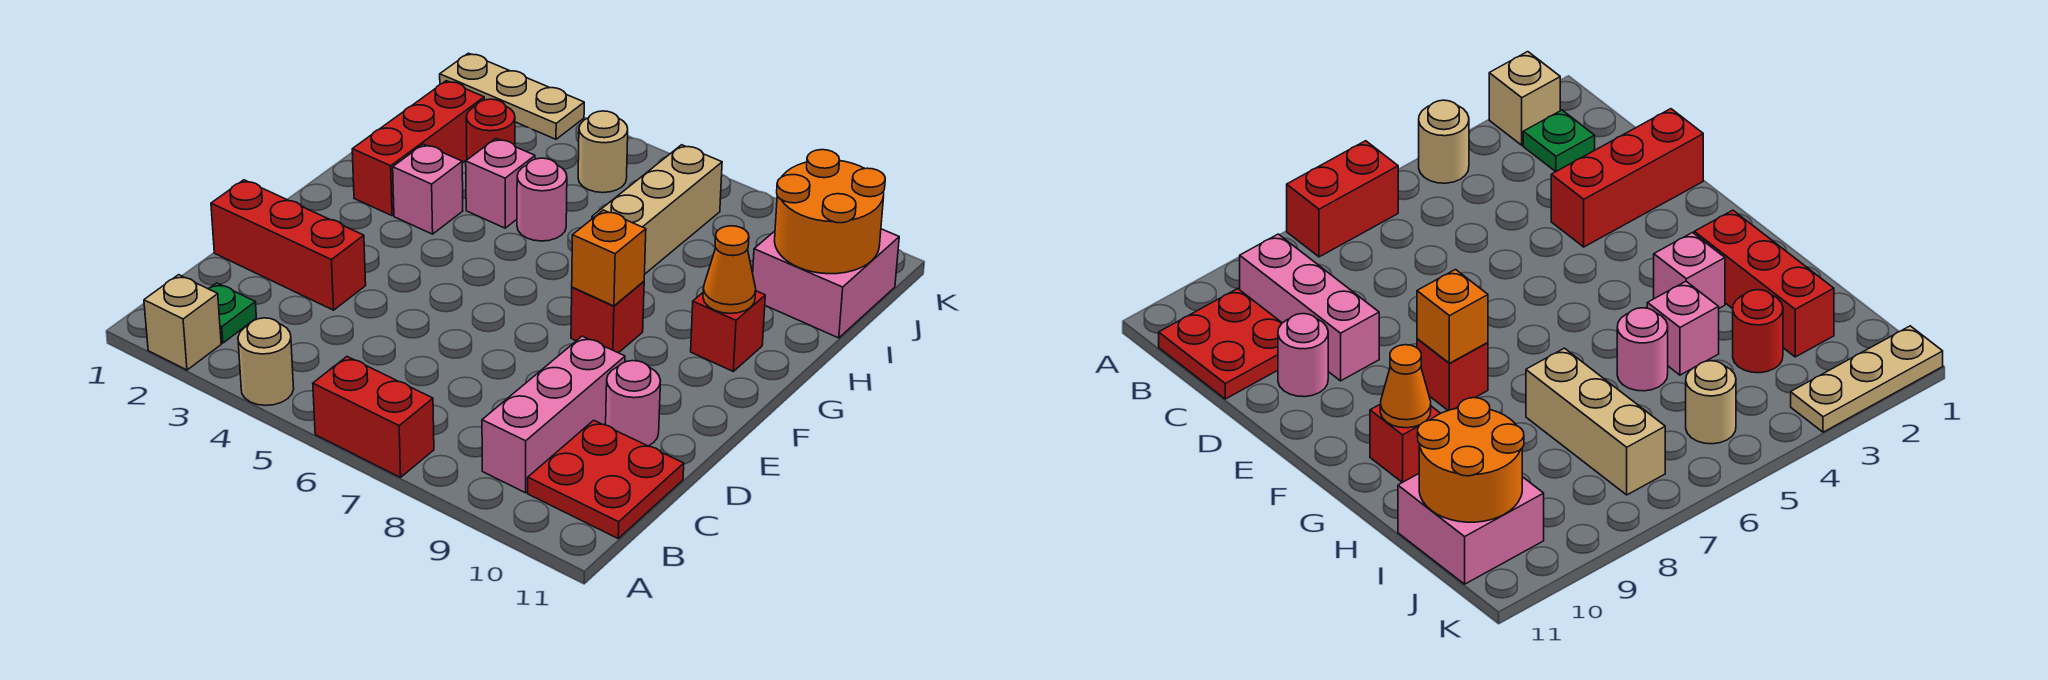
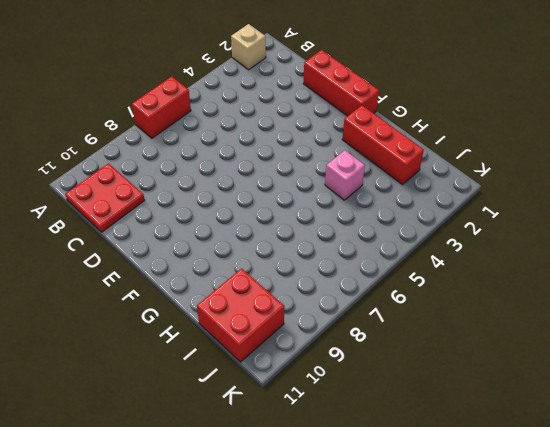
red 1x3 brick [304,50,379,116] -> red 1x3 brick turned to [211,180,366,310]
red 2x2 brick [197,269,284,362] -> pink 2x2 brick [753,229,899,338]
none -> tan 1x1 round brick [238,318,294,405]
none -> green 1x1 plate [208,283,256,343]
none -> pink 1x3 brick [482,336,625,493]

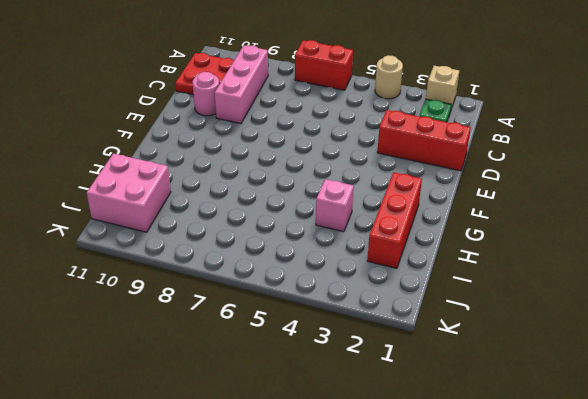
none -> red 1x1 brick [571,282,644,353]
none -> pink 1x1 brick [393,144,463,234]
none -> red 1x1 brick [691,291,765,371]

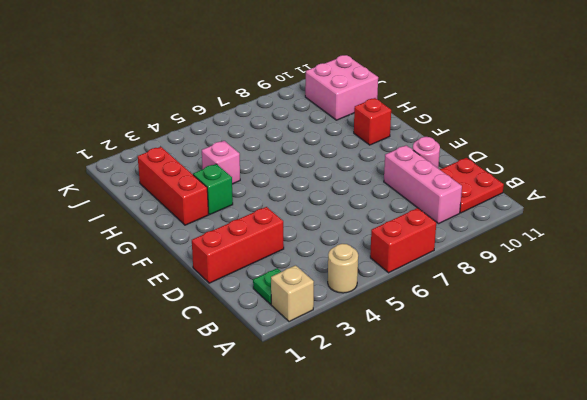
green 1x1 brick [193,164,233,214] -> pink 1x1 brick [393,144,463,234]
none -> red 1x1 brick [571,282,644,353]
none -> pink 1x1 round brick [517,158,567,241]
none -> tan 1x3 brick [592,145,722,274]

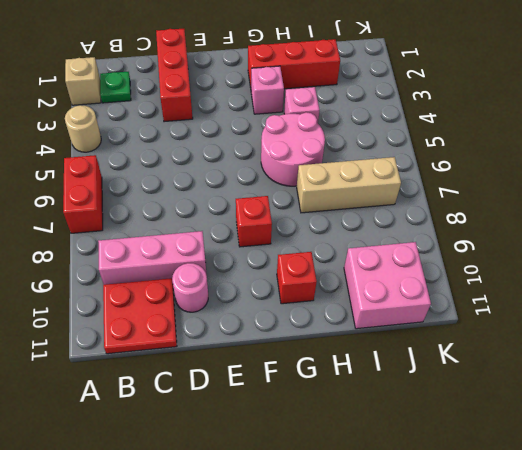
pink 2x2 round brick [261,112,325,186] -> pink 1x1 round brick [517,158,567,241]
none -> red 1x1 round brick [466,99,515,160]
none -> tan 1x1 round brick [578,111,628,193]
none -> tan 1x3 plate [440,53,584,139]

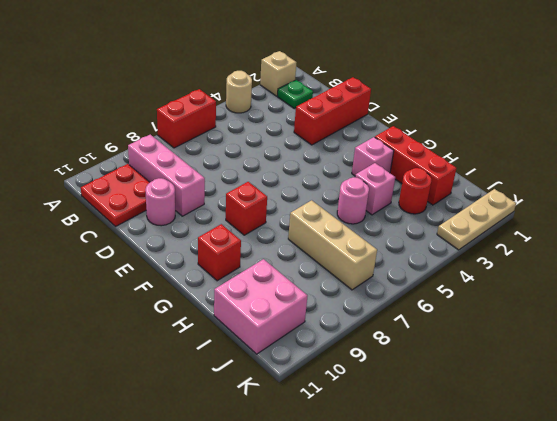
none -> tan 1x1 round brick [578,111,628,193]
none -> orange 1x1 brick [572,210,646,306]
none -> orange 1x1 cone [703,226,756,313]

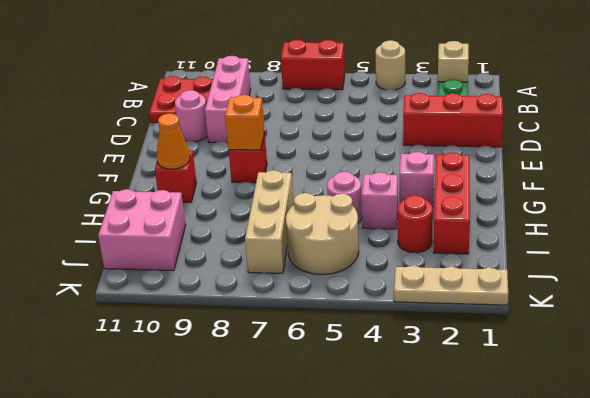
tan 2x2 round brick [286,193,359,275] -> tan 1x1 round brick [578,111,628,193]
none -> orange 2x2 round brick [775,150,885,274]

